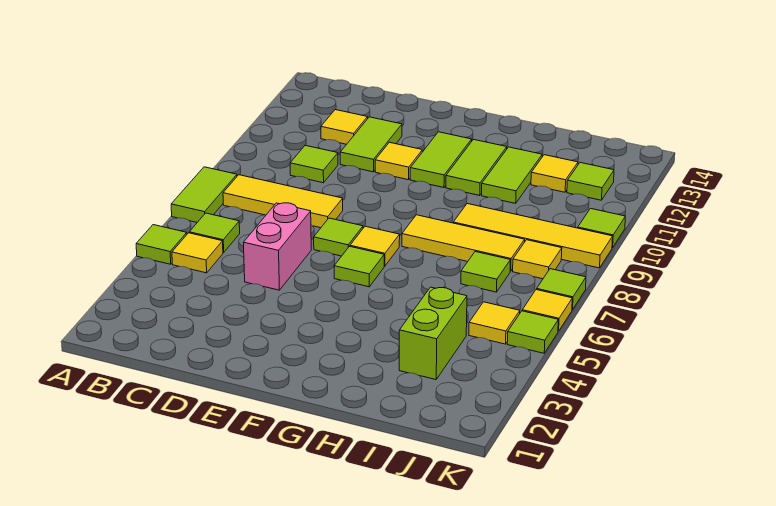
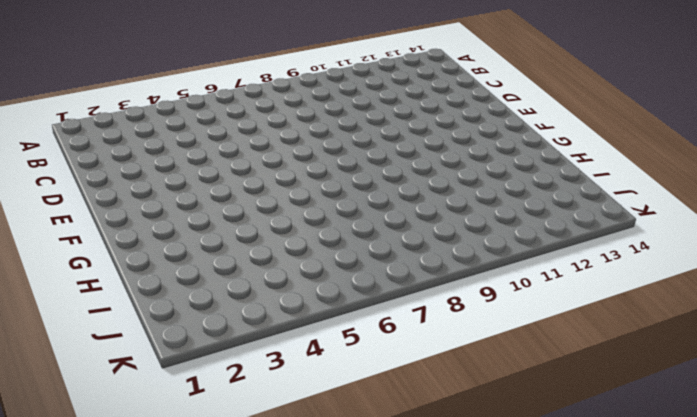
none -> lime 1x1 tile [136,225,187,264]
none -> lime 1x2 tile [171,167,237,222]
none -> yellow 1x1 tile [172,233,223,273]

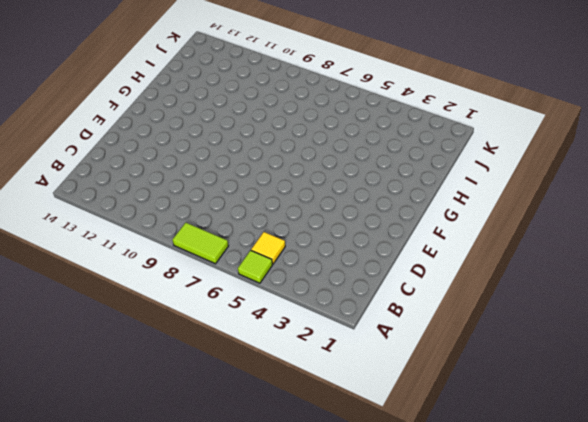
none -> lime 1x1 tile [189,213,240,252]
none -> yellow 1x3 tile [223,175,343,228]
none -> lime 1x1 tile [290,145,338,183]

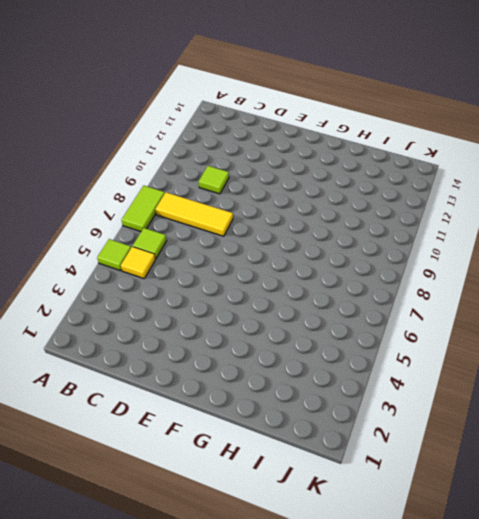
none -> yellow 1x1 tile [321,110,368,144]
none -> pink 1x2 brick [243,203,311,290]
none -> lime 1x2 tile [340,117,402,172]

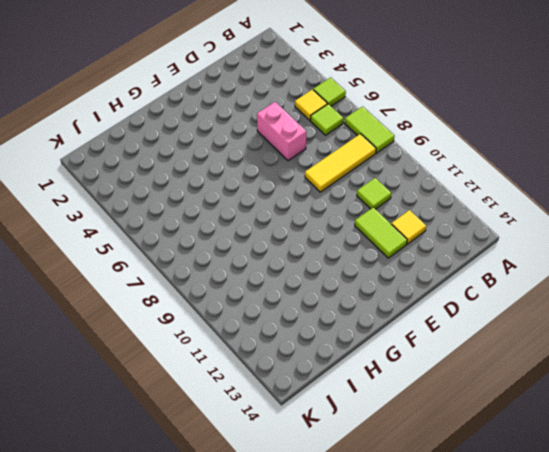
none -> lime 1x1 tile [314,218,363,256]
none -> yellow 1x1 tile [375,142,422,180]
none -> lime 1x1 tile [334,246,384,287]

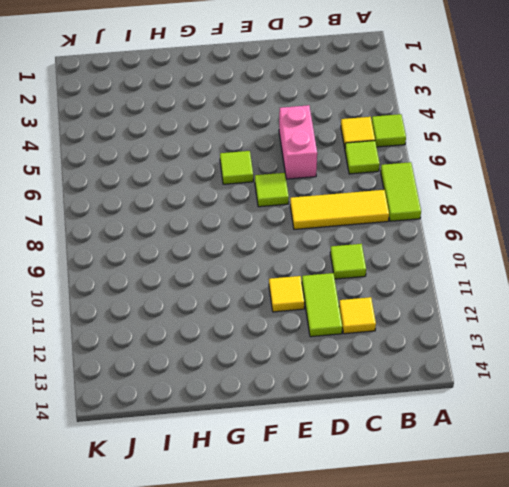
none -> yellow 1x1 tile [350,226,400,266]
none -> lime 1x2 tile [410,132,472,188]
none -> yellow 1x3 tile [402,215,525,271]

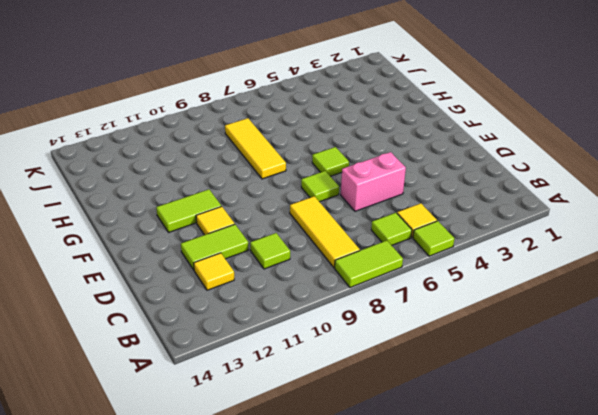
none -> yellow 1x1 tile [350,226,400,266]
none -> lime 1x2 tile [446,139,507,195]
none -> yellow 1x4 tile [453,204,613,268]

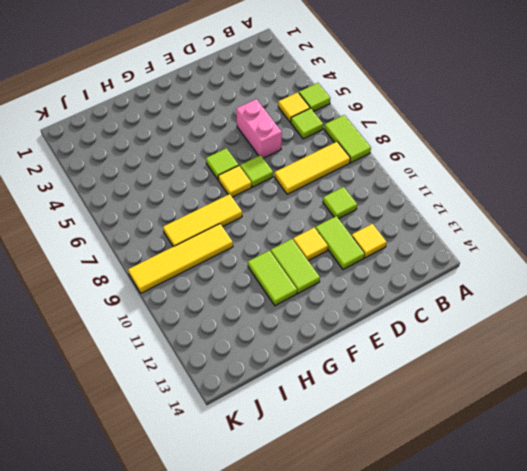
none -> lime 1x2 tile [482,147,542,203]
none -> lime 1x2 brick [399,287,467,380]
none -> lime 1x1 tile [461,252,510,292]

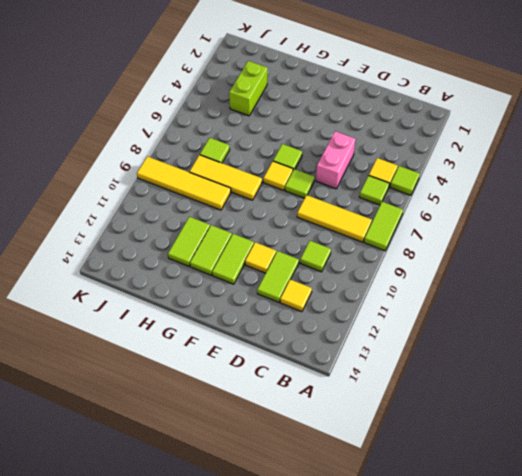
none -> yellow 1x1 tile [531,155,578,192]
none -> yellow 1x1 tile [469,302,520,344]
none -> yellow 1x1 tile [513,240,562,279]

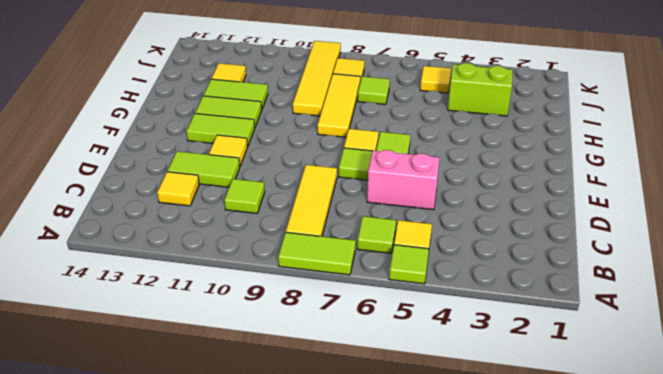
none -> lime 1x1 tile [567,163,614,200]
none -> lime 1x1 tile [507,311,558,353]
none -> yellow 1x1 tile [522,290,572,331]

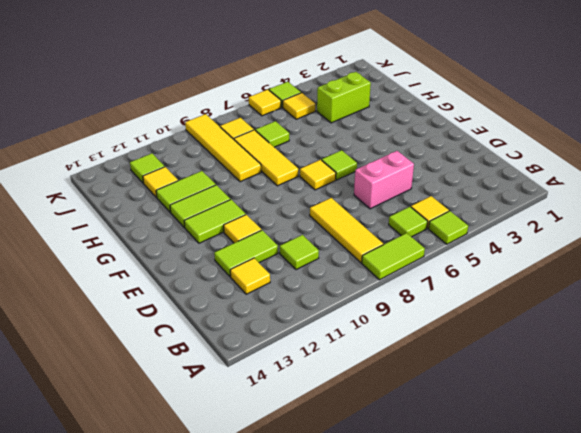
none -> lime 1x1 tile [314,218,363,256]
none -> lime 1x1 tile [537,269,586,310]
none -> lime 1x1 tile [578,208,625,248]

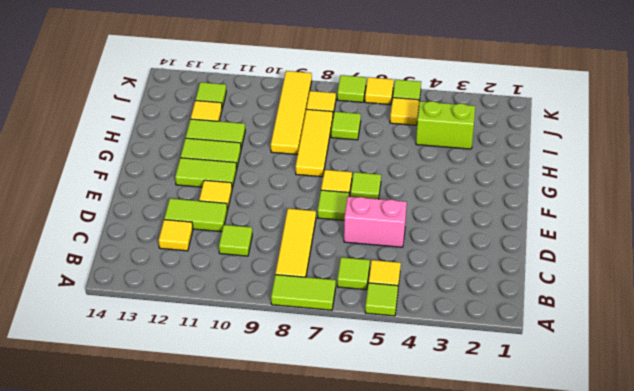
none -> lime 1x1 tile [578,208,625,248]

